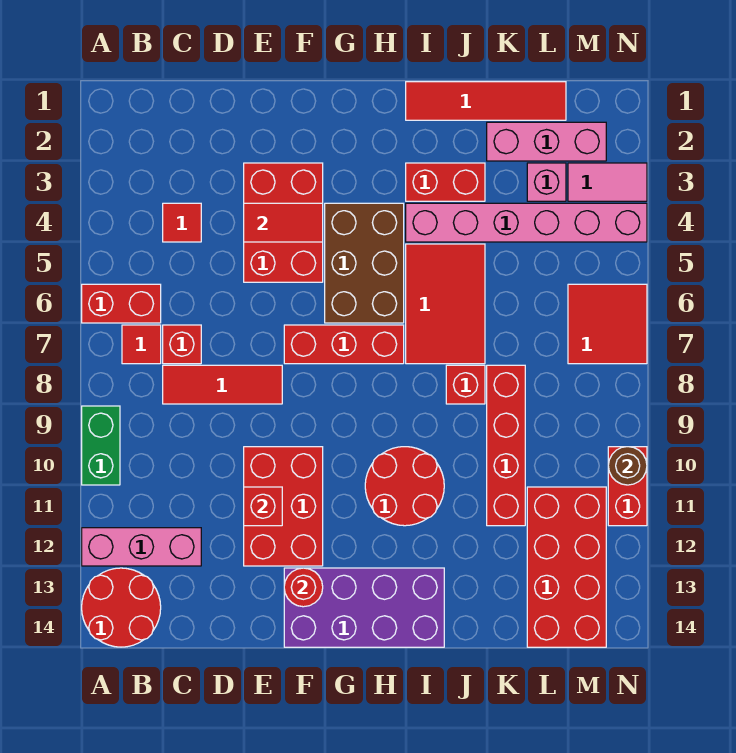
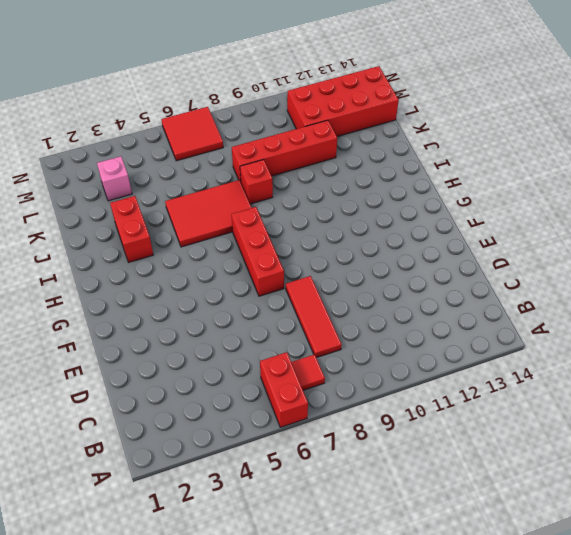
none -> green 1x2 brick [82,406,120,485]
none -> pink 1x3 brick [82,528,201,566]
none -> red 2x2 round brick [82,568,161,647]
none -> red 1x1 tile [163,203,201,242]

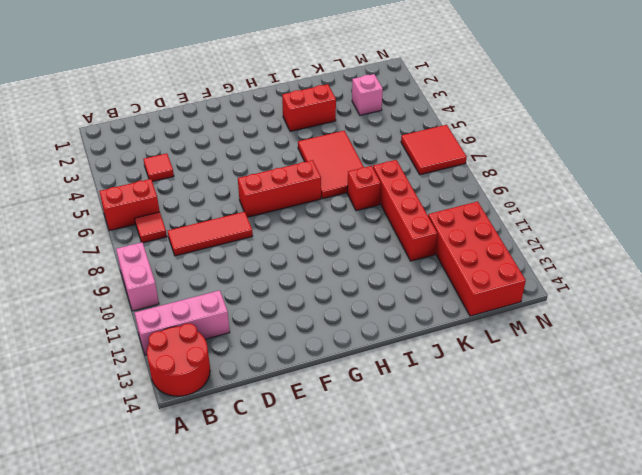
pink 1x2 brick [116,242,159,311] -> green 1x2 brick [82,406,120,485]
none -> red 1x1 brick [163,325,201,364]
none -> red 2x3 brick [244,163,323,282]
none -> red 2x3 brick [244,447,323,566]
none -> purple 2x4 brick [284,568,444,647]

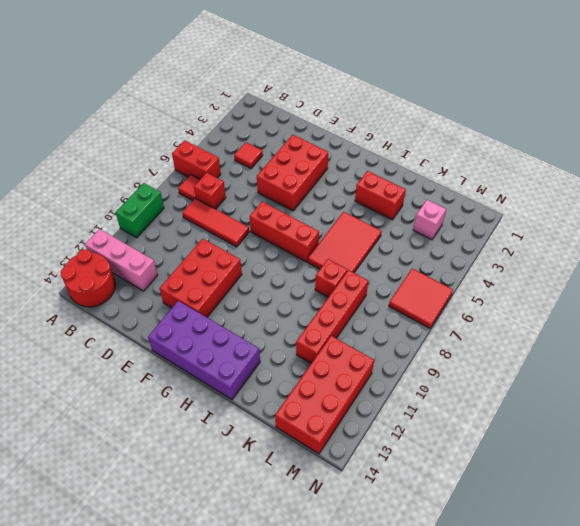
none -> brown 2x3 brick [325,203,404,323]
none -> red 2x2 round brick [365,447,444,526]
none -> red 1x4 tile [406,82,566,120]
none -> pink 1x6 brick [406,203,647,242]

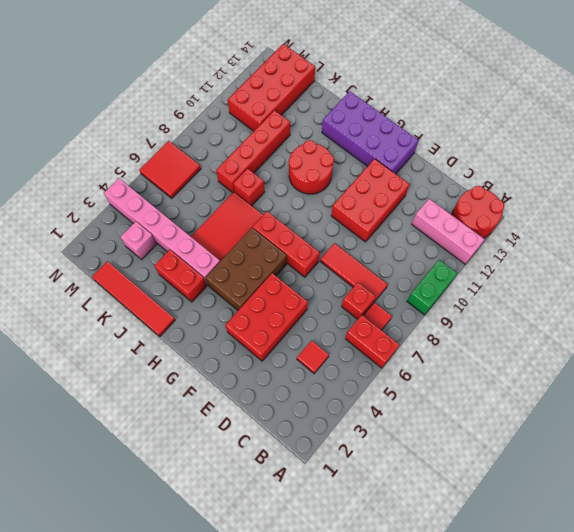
none -> pink 1x3 brick [487,122,606,161]
none -> pink 1x2 tile [568,163,647,201]
none -> red 1x2 brick [608,447,647,526]
none -> red 1x2 tile [244,203,323,242]

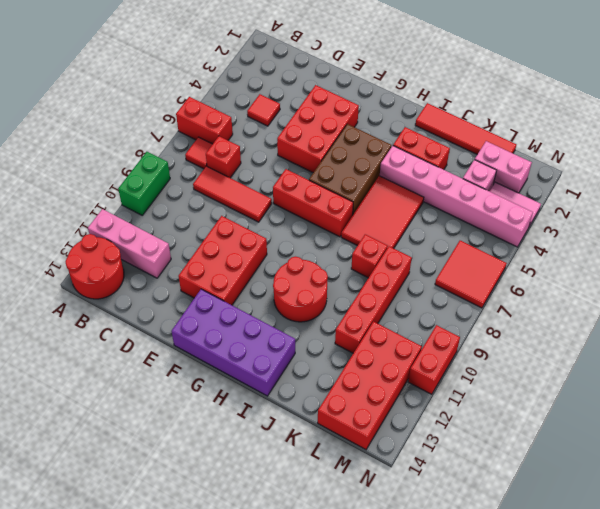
pink 1x2 brick [475,141,532,193] -> pink 1x3 brick [487,122,606,161]
none -> red 1x2 tile [244,203,323,242]
none -> red 1x1 brick [244,487,282,526]
none -> red 1x1 round brick [284,568,323,607]
none -> brown 1x1 round brick [608,447,647,485]

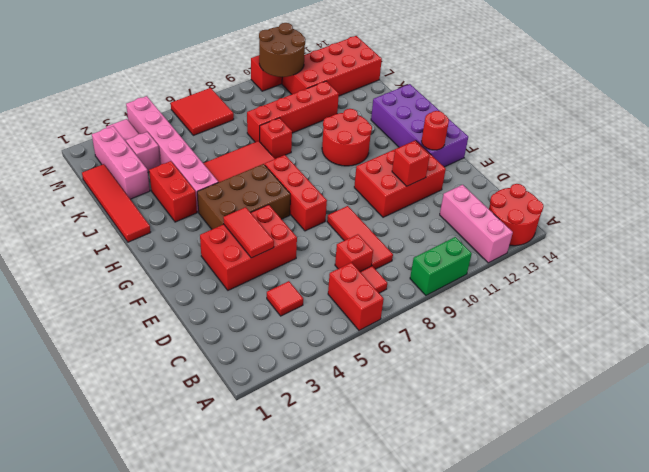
brown 2x2 round brick [259,23,305,77] -> brown 1x1 round brick [608,447,647,485]

